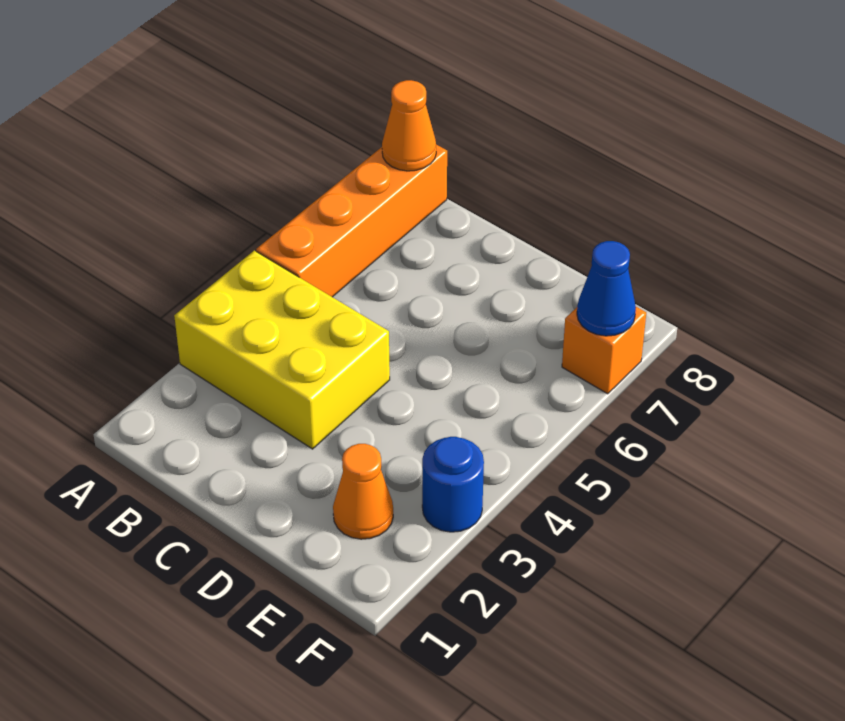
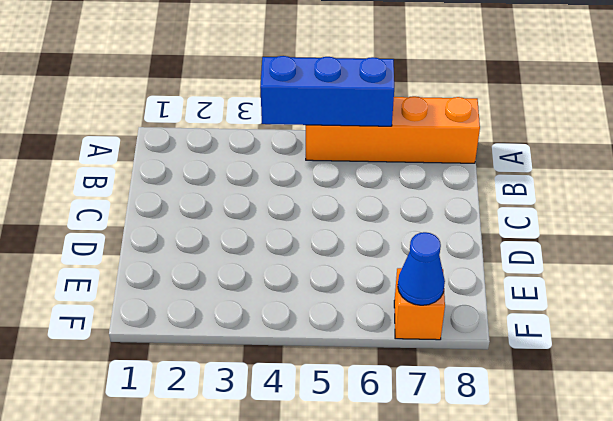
blue 1x3 brick [260,56,394,126] -> none
none -> yellow 2x3 brick [174,250,390,449]
none -> orange 1x1 cone [333,444,393,539]

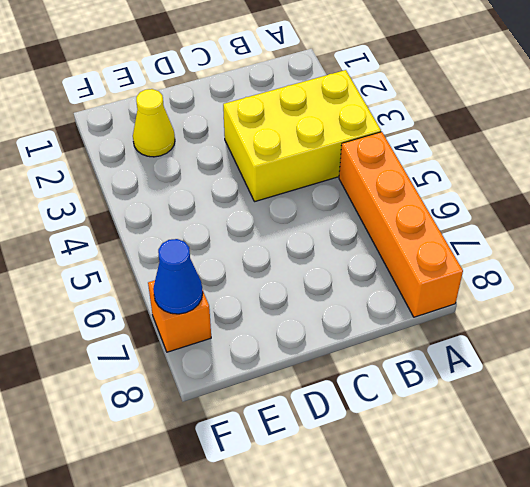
yellow 1x1 cone [133,89,175,157] -> orange 1x1 cone [333,444,393,539]
none -> blue 1x1 round brick [422,437,484,532]
none -> orange 1x1 cone [382,80,436,171]

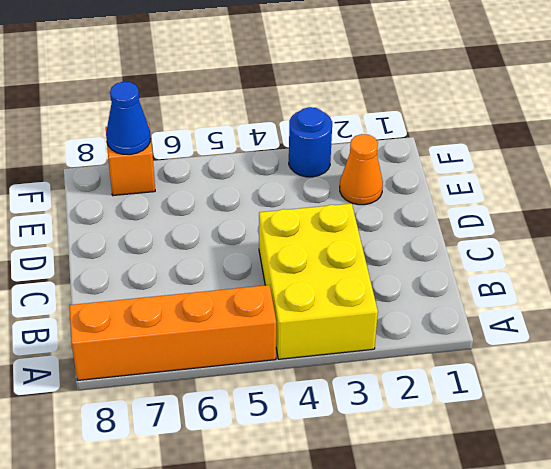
none -> orange 1x1 cone [382,80,436,171]

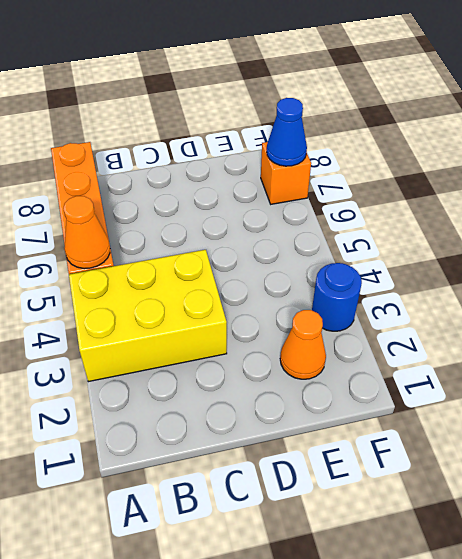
orange 1x1 cone [63,196,110,269] -> orange 1x1 cone moved to [382,80,436,171]

